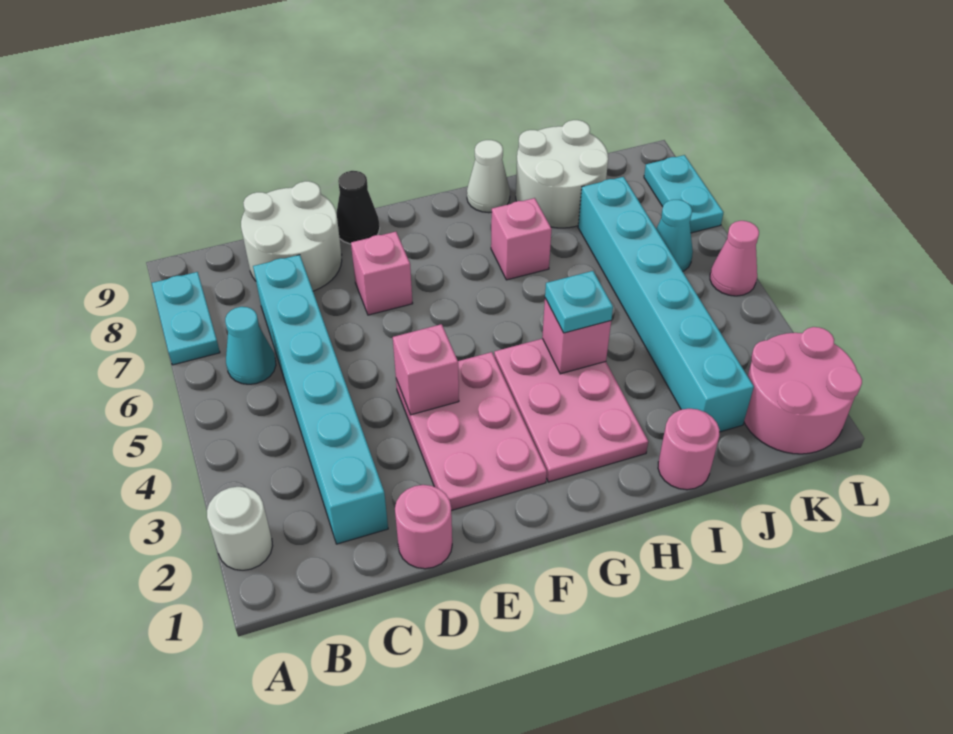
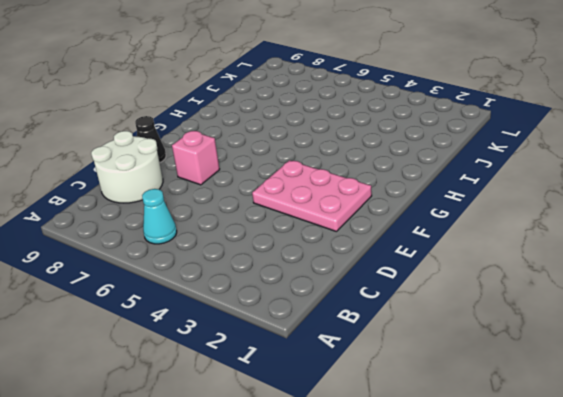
none -> white 1x1 round brick [207,487,273,570]
none -> cyan 1x2 plate [152,272,220,365]
none -> cyan 1x6 brick [253,255,388,544]

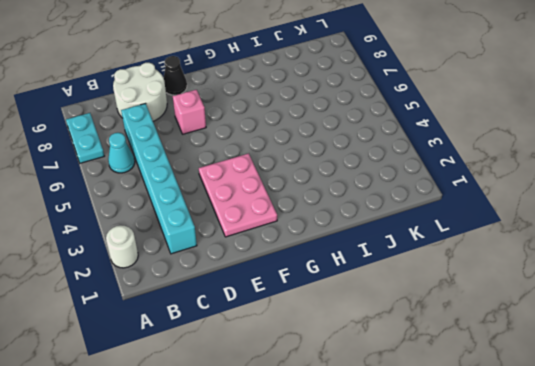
none -> pink 1x1 round brick [395,485,452,569]
none -> pink 2x3 plate [494,339,648,482]
none -> pink 1x1 brick [491,198,552,280]

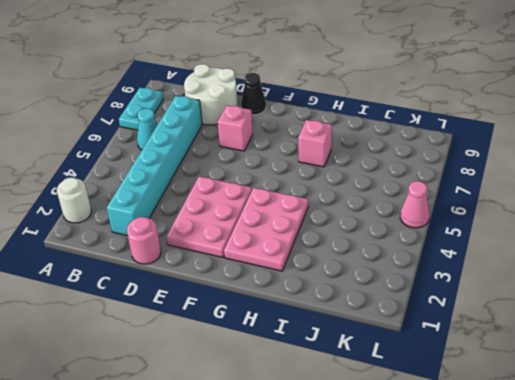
none -> white 1x1 cone [467,140,510,213]
none -> pink 1x1 round brick [658,409,720,490]
none -> white 2x2 round brick [516,120,608,228]

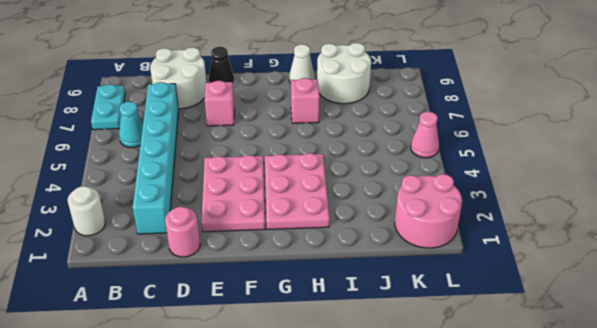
none -> pink 1x1 round brick [658,409,720,490]
none -> cyan 1x6 brick [578,177,754,432]
none -> cyan 1x1 cone [656,200,693,271]

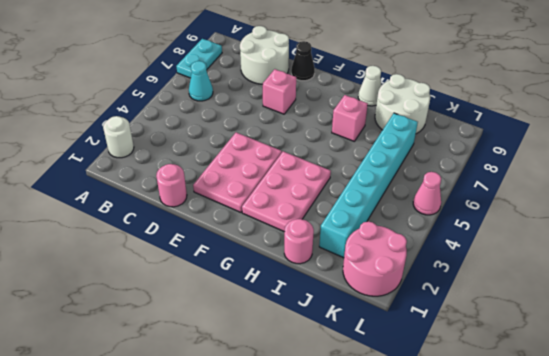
none -> cyan 1x6 brick [253,255,388,544]
none -> cyan 1x1 cone [656,200,693,271]
none -> cyan 1x2 plate [644,155,723,233]

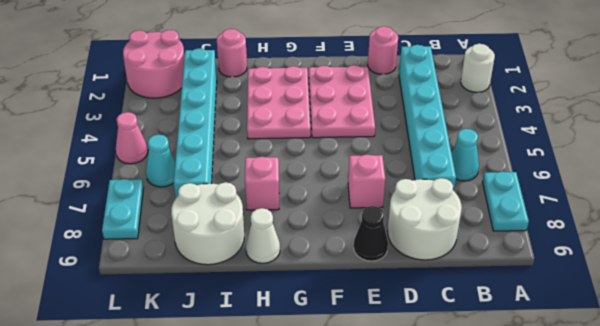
none -> pink 1x1 brick [393,324,459,415]
none -> pink 1x1 brick [542,298,611,374]
none -> cyan 1x1 plate [545,271,613,333]

